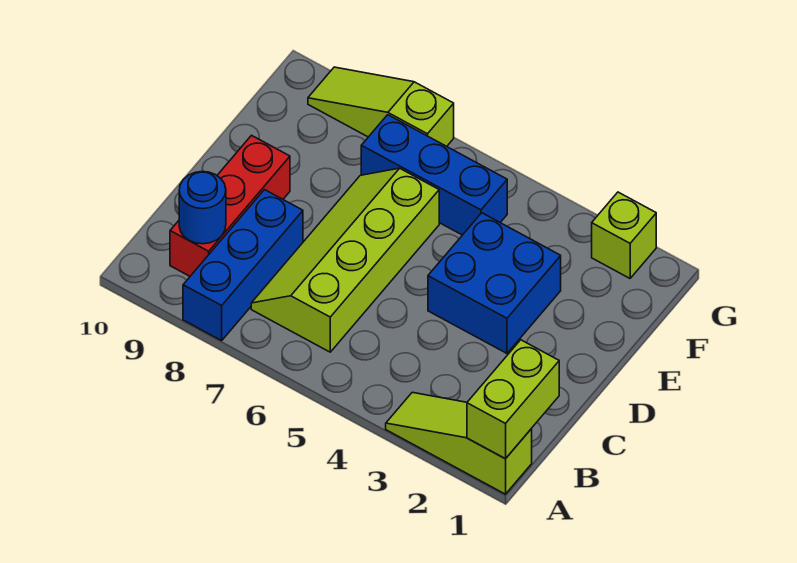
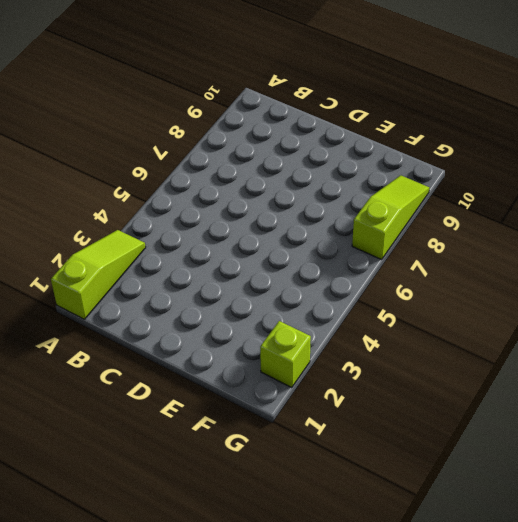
none -> blue 1x3 brick [183,190,303,341]
none -> lime 2x4 slope [251,168,439,352]

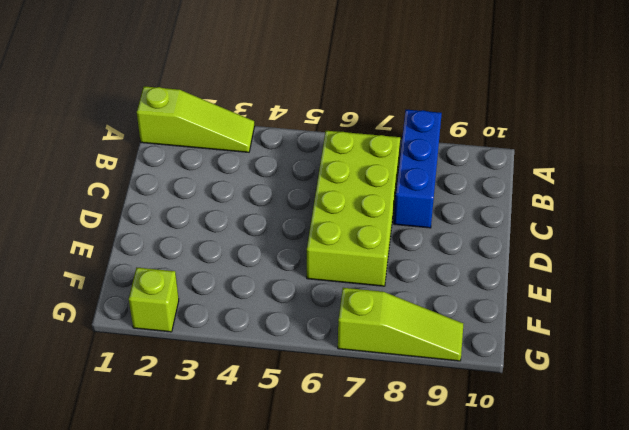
lime 2x4 brick [307,131,400,286] -> lime 2x4 slope [251,168,439,352]
none -> red 1x3 brick [170,135,290,276]
none -> blue 2x2 brick [428,213,561,353]

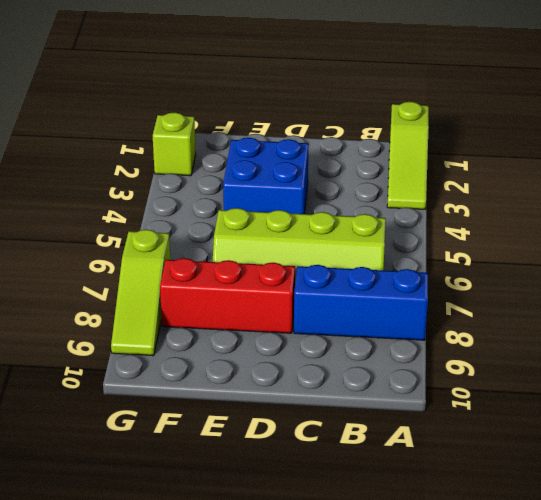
red 1x3 brick [160,258,295,333] -> red 1x3 brick moved to [170,135,290,276]
none -> blue 1x3 brick [361,115,507,235]
none -> lime 1x2 brick [467,340,559,459]

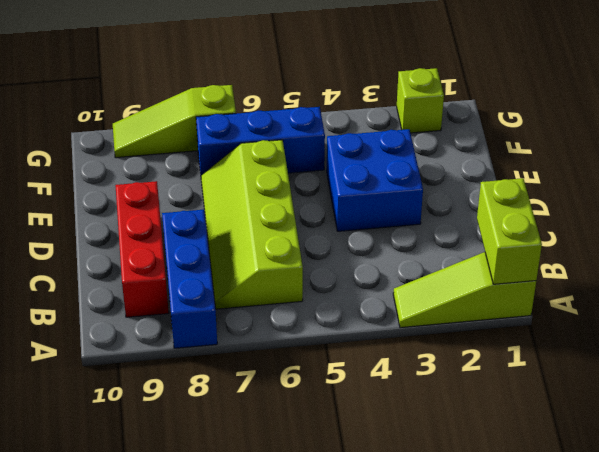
none -> blue 1x1 round brick [179,172,226,244]

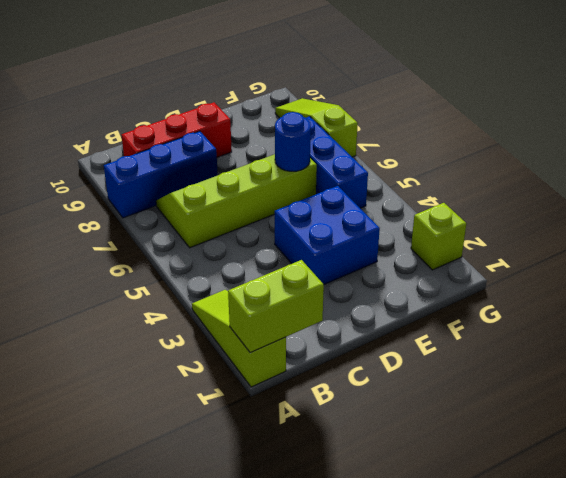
blue 1x1 round brick [275,112,311,171] -> blue 1x1 round brick moved to [179,172,226,244]

